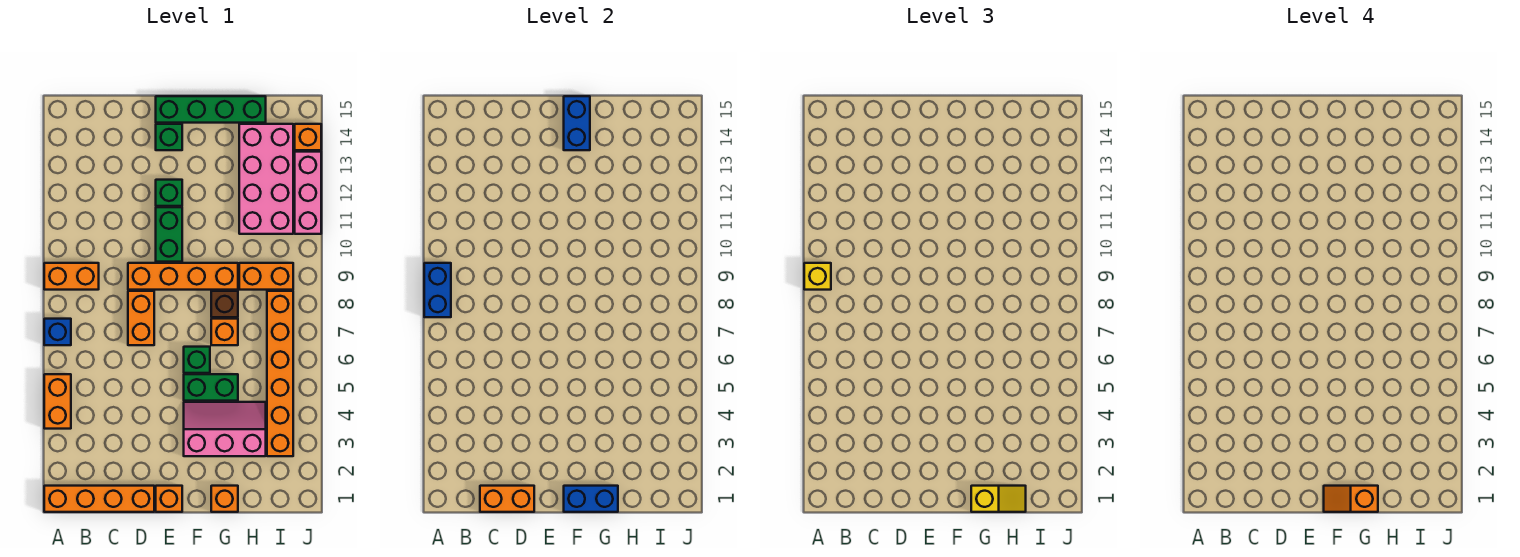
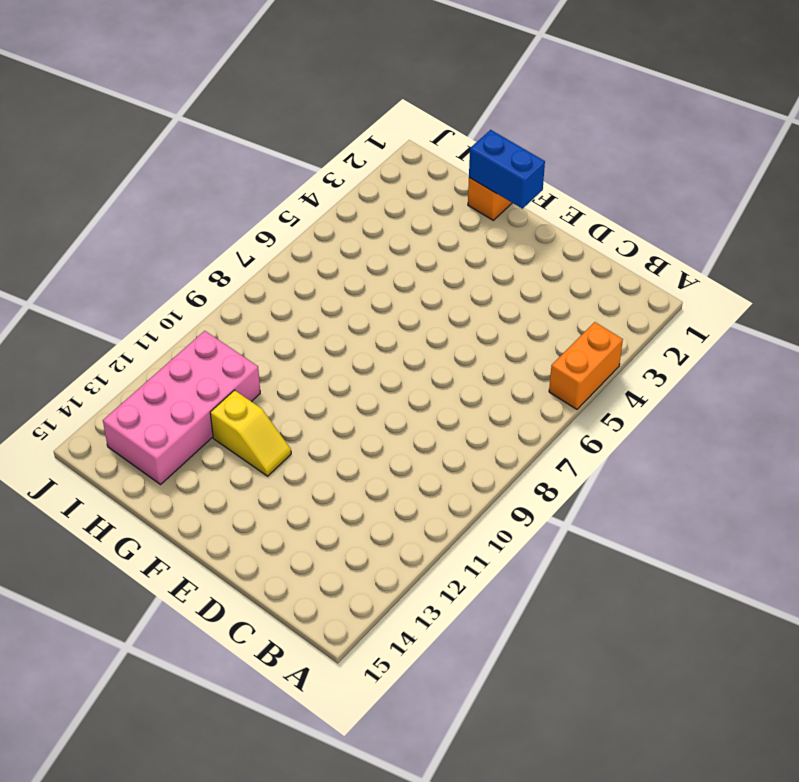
yellow 1x2 slope [210,390,291,476] -> yellow 1x2 slope turned to [971,486,1026,512]
none -> orange 1x4 brick [44,486,154,512]
none -> blue 1x1 brick [44,319,71,345]
none -> orange 1x2 brick [44,263,99,290]

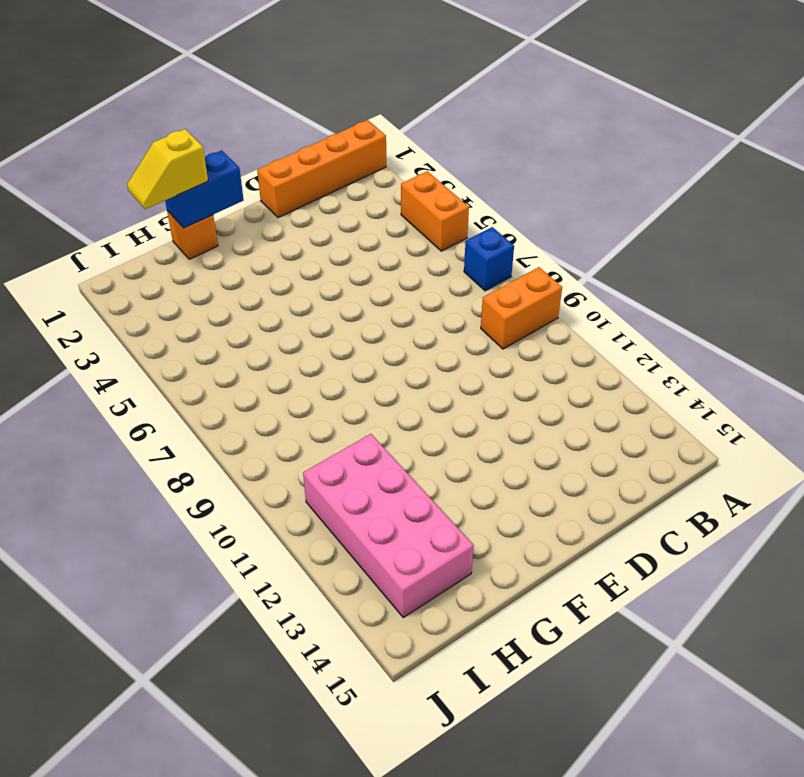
none -> orange 1x2 brick [128,291,154,345]
none -> orange 1x4 brick [128,263,238,290]
none -> orange 1x1 brick [156,486,182,512]

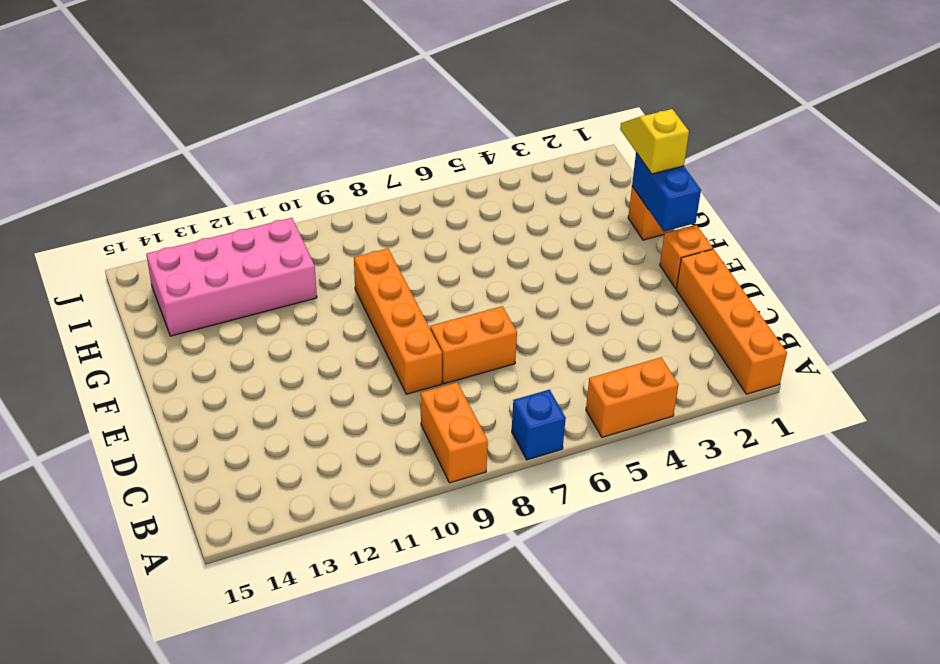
none -> green 1x2 brick [156,207,182,262]
none -> green 1x1 brick [156,180,182,206]
none -> green 1x1 brick [156,124,182,150]

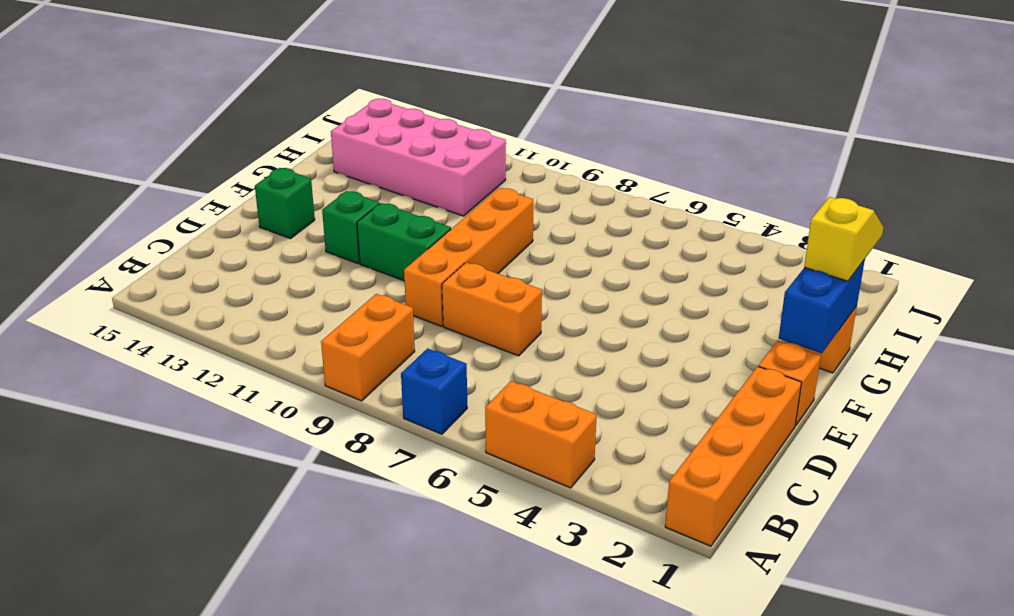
none -> green 1x4 brick [156,96,266,123]
none -> pink 2x3 slope [184,402,266,456]
none -> green 1x2 brick [184,374,238,401]

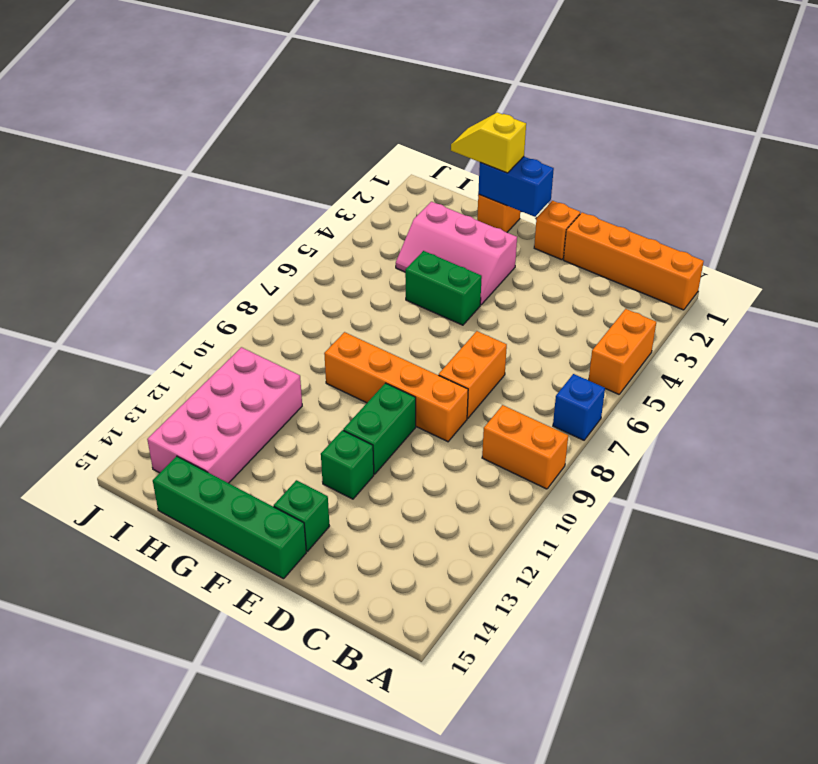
none -> green 1x1 brick [184,347,210,373]
none -> orange 1x1 brick [211,319,238,345]
none -> brown 1x1 brick [211,291,238,317]

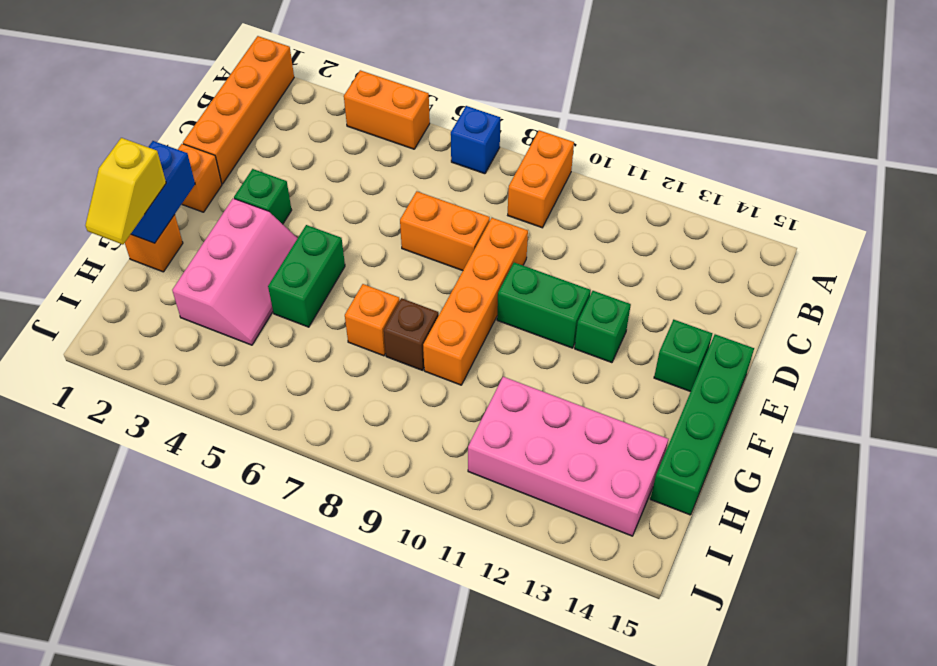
green 1x1 brick [234,169,292,224] -> green 1x1 brick moved to [184,347,210,373]
none -> orange 1x2 brick [239,263,293,290]
none -> orange 1x6 brick [267,291,293,456]
none -> pink 1x3 brick [295,152,321,234]

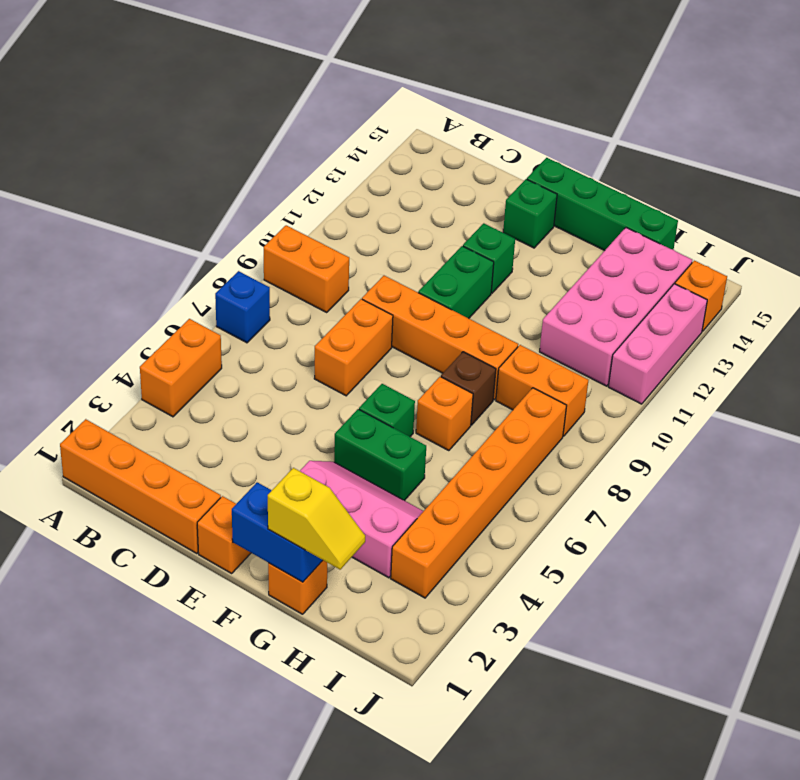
none -> blue 1x2 brick [424,263,451,317]
none -> orange 1x2 brick [480,486,534,512]
none -> blue 1x2 brick [564,96,590,150]

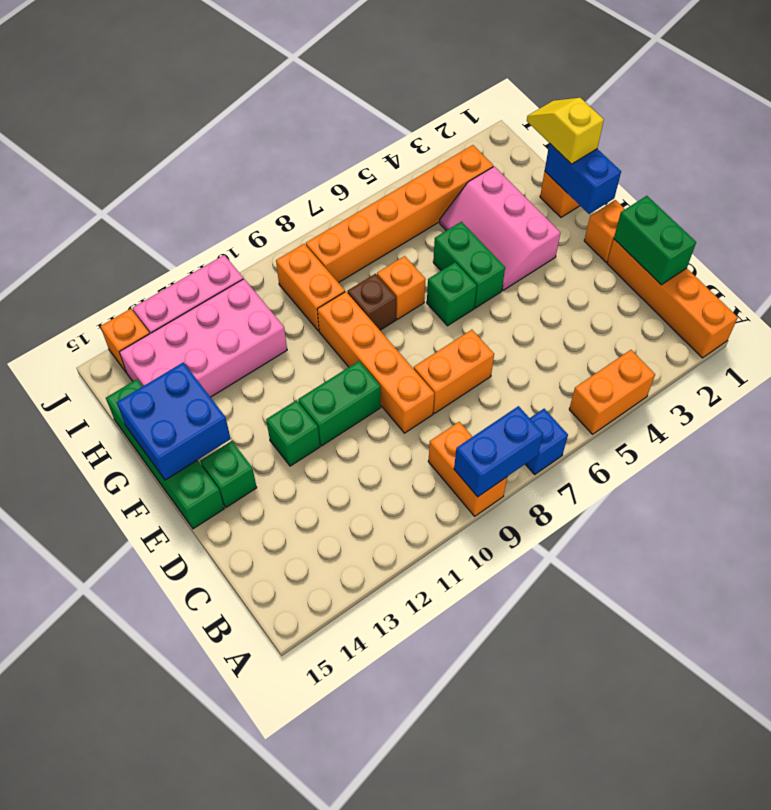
green 1x2 brick [614,196,696,285] -> orange 1x2 brick [480,486,534,512]
blue 2x2 brick [117,362,231,480] -> blue 1x2 brick [564,96,590,150]
none -> yellow 1x1 brick [804,263,831,290]
none -> orange 1x2 slope [1324,486,1378,512]

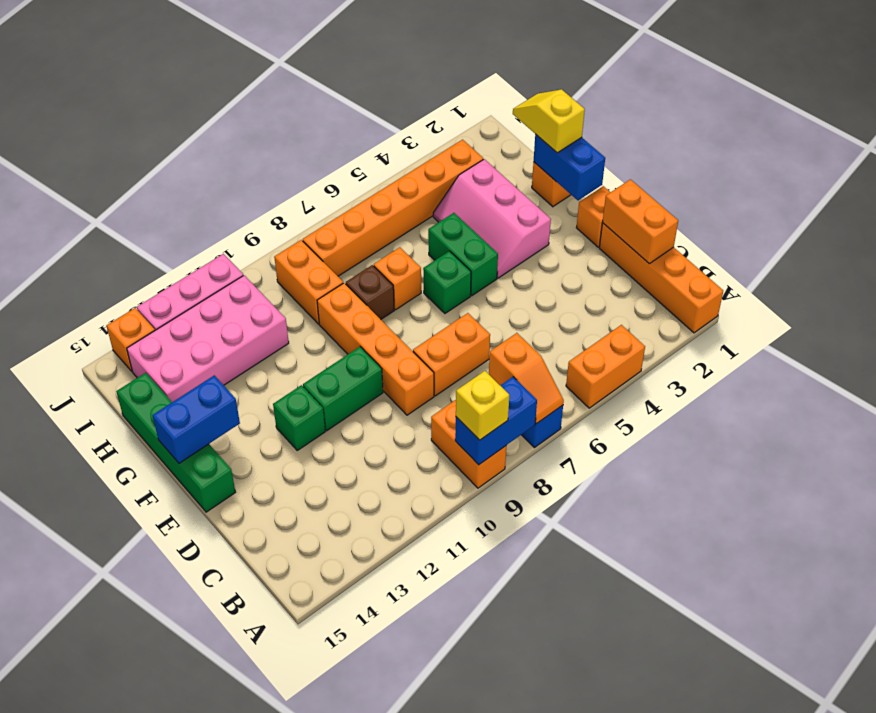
orange 1x2 slope [489,333,564,424] -> orange 1x2 slope moved to [1324,486,1378,512]
none -> green 1x1 brick [156,124,182,150]

